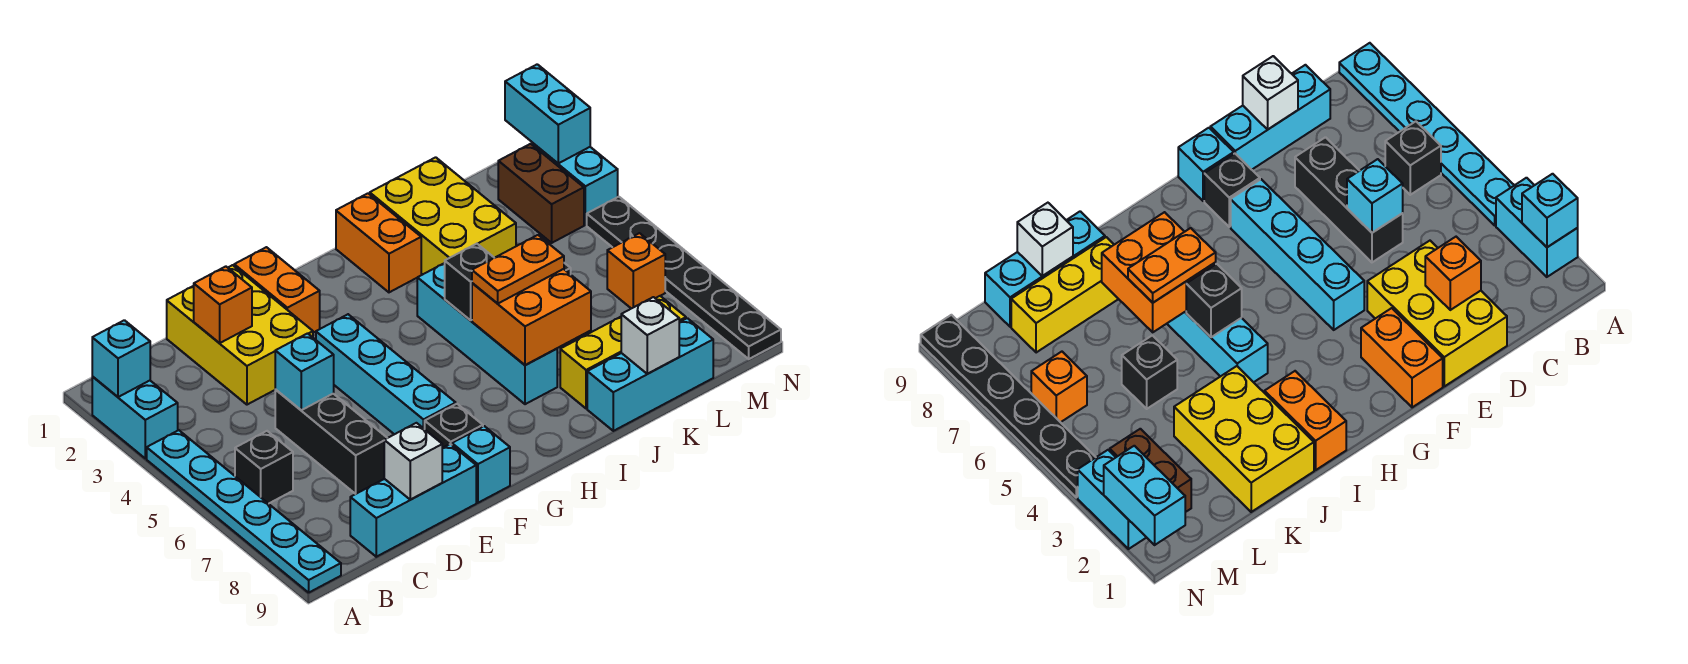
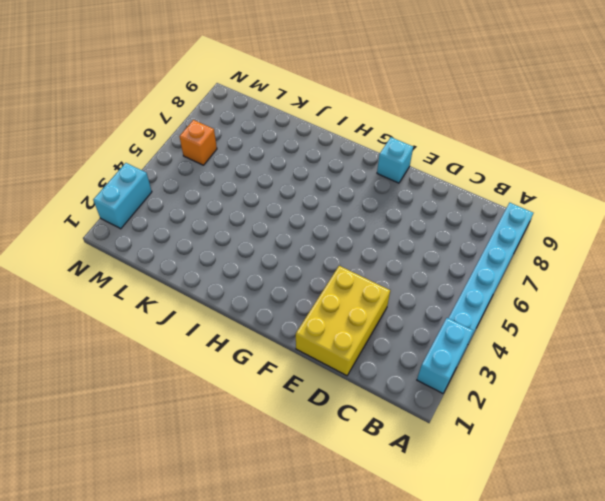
none -> black 1x1 brick [235,431,293,504]
none -> cyan 1x3 brick [350,444,476,557]
none -> black 1x3 brick [275,389,387,494]

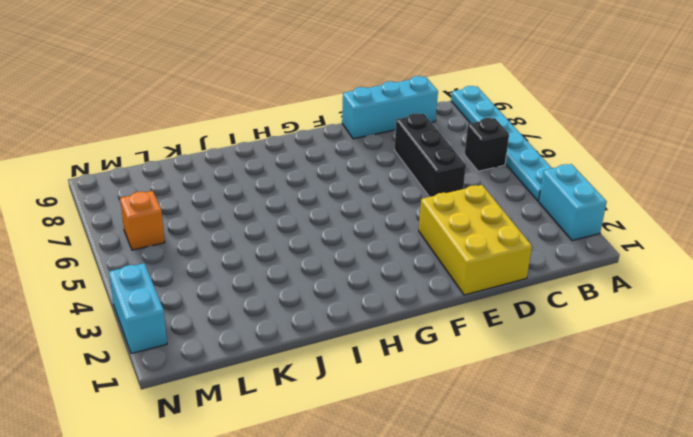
none -> orange 1x2 brick [234,247,320,333]
none -> cyan 1x4 brick [316,314,456,434]
none -> black 1x1 brick [425,404,483,448]

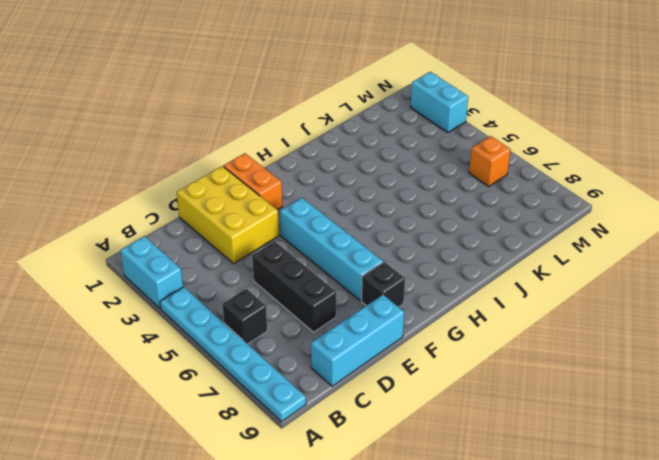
none -> cyan 1x1 brick [452,426,510,503]
none -> orange 1x2 brick [336,193,421,292]
none -> cyan 1x4 brick [417,263,557,404]

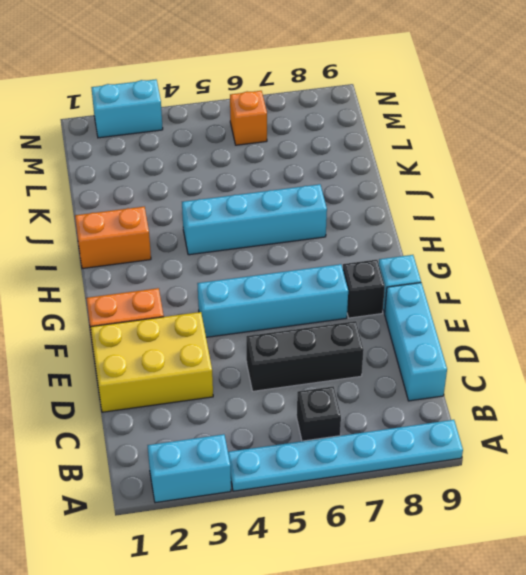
none -> yellow 2x3 brick [370,157,516,274]
none -> yellow 1x3 brick [560,296,686,409]
none -> cyan 1x3 brick [587,318,713,431]

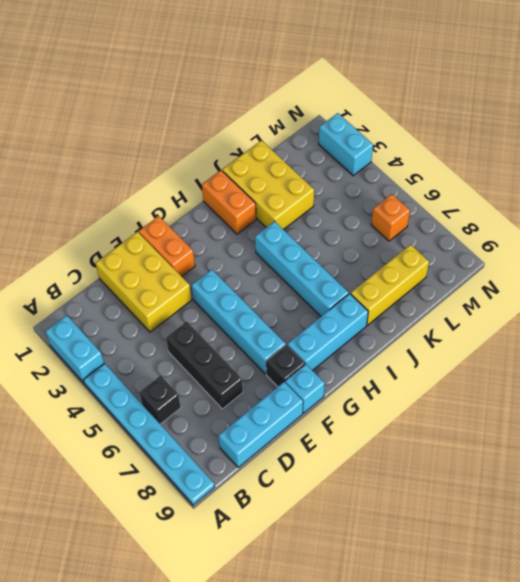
cyan 1x3 brick [288,294,368,371] -> cyan 1x3 brick moved to [587,318,713,431]
none -> black 1x1 brick [1122,335,1177,409]
none -> brown 1x2 brick [498,144,584,243]
none -> black 1x6 plate [587,197,781,359]

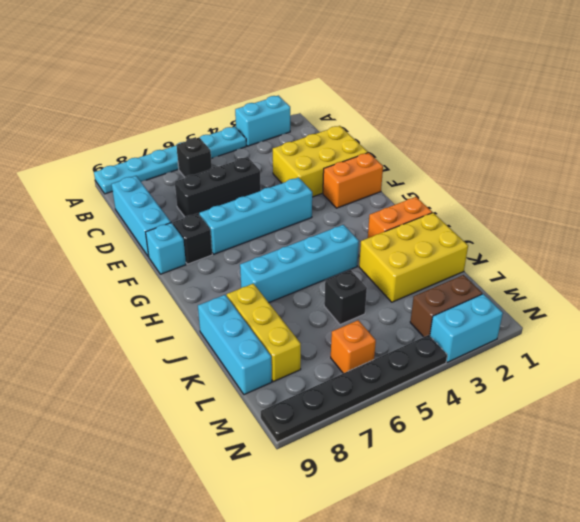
none -> cyan 1x1 brick [92,320,150,397]
none -> orange 1x1 brick [194,266,252,343]
none -> cyan 1x1 brick [275,333,334,410]

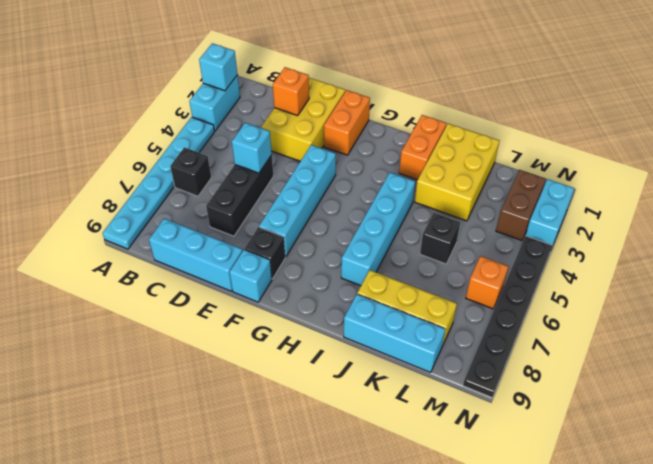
none -> white 1x1 brick [384,423,442,500]
none -> black 1x1 brick [445,244,494,320]
none -> orange 2x2 brick [472,269,591,365]

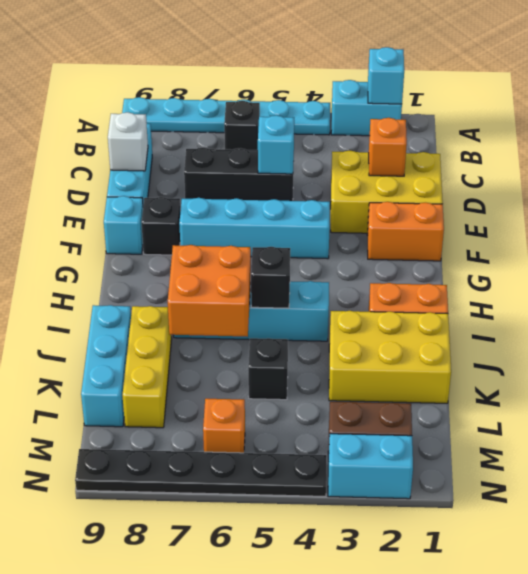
none -> white 1x1 brick [621,297,679,374]
none -> cyan 1x2 brick [505,64,590,163]
none -> orange 1x2 plate [472,235,564,304]

